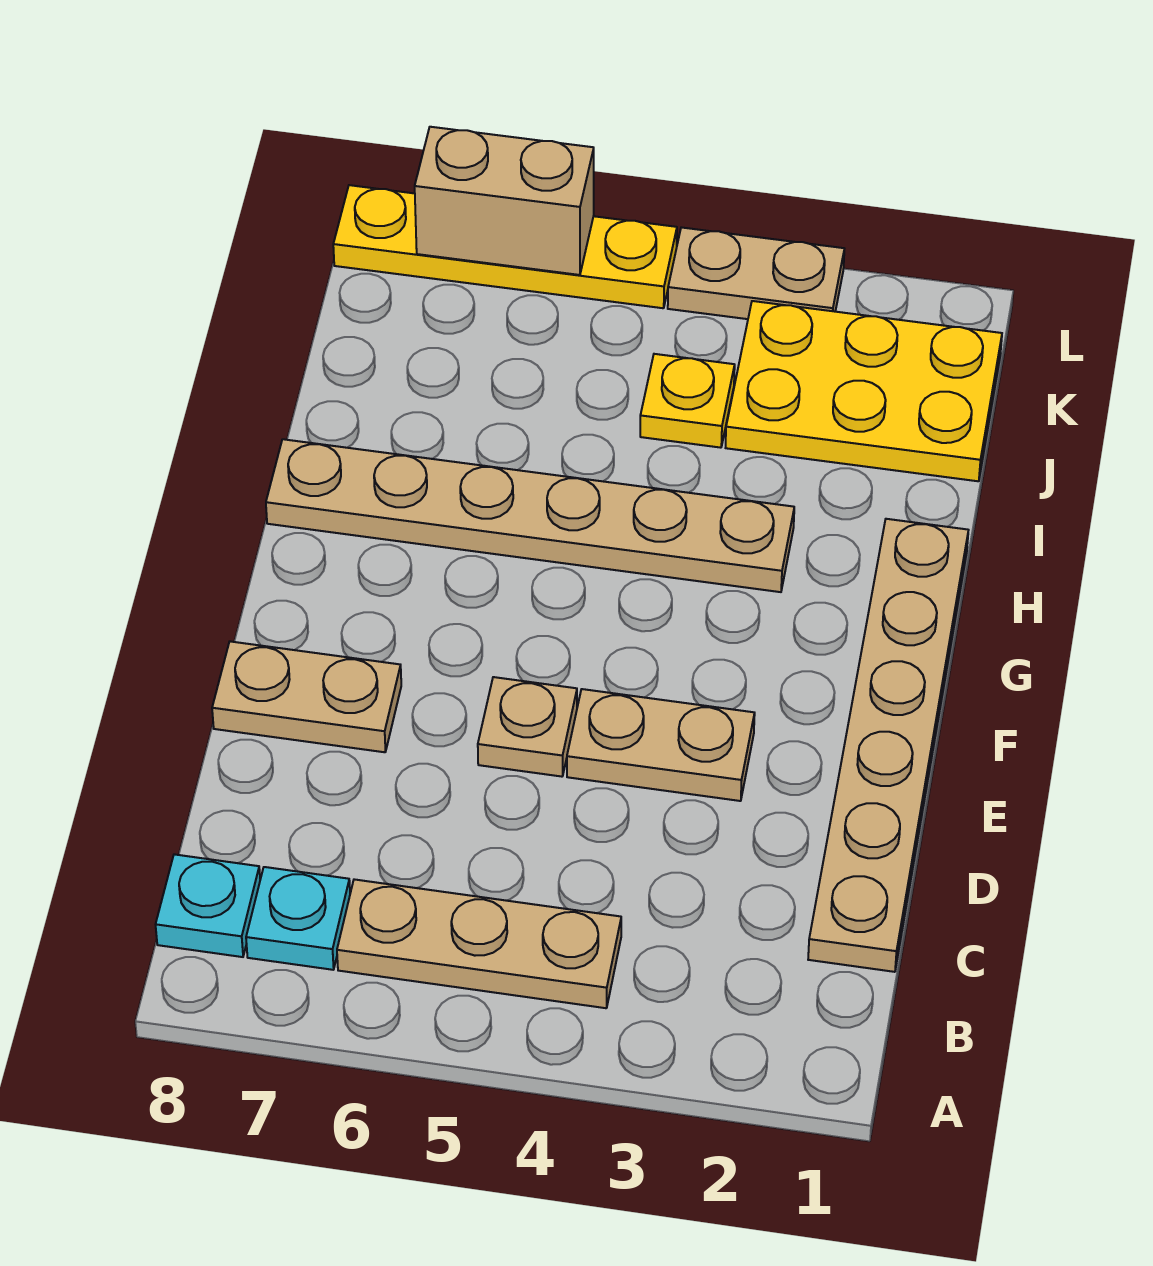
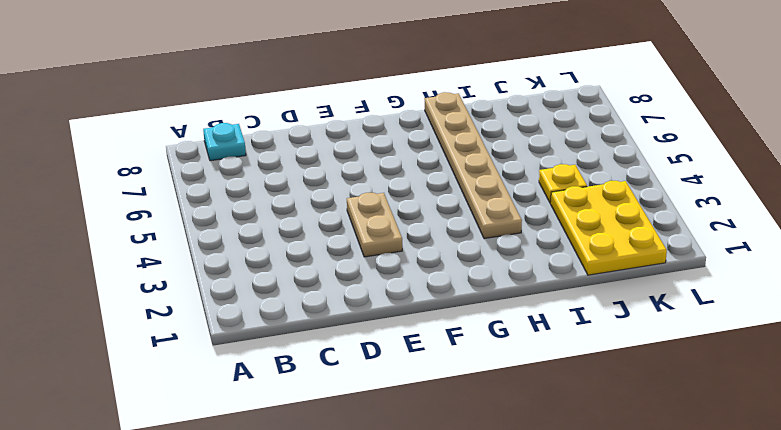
none -> tan 1x3 plate [337,879,621,1008]
none -> cyan 1x1 plate [246,867,350,970]
none -> tan 1x6 plate [808,519,968,972]

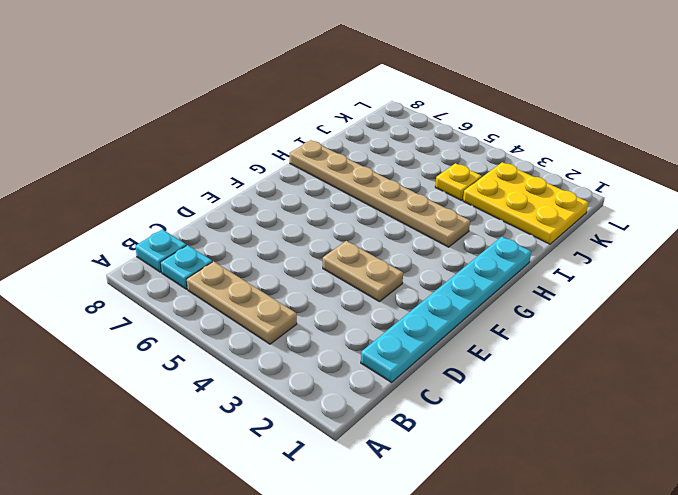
cyan 1x6 plate [361,237,531,382] -> tan 1x6 plate [808,519,968,972]
none -> tan 1x1 plate [478,677,577,777]
none -> tan 1x2 plate [212,641,401,752]
none -> tan 1x2 plate [668,227,844,319]

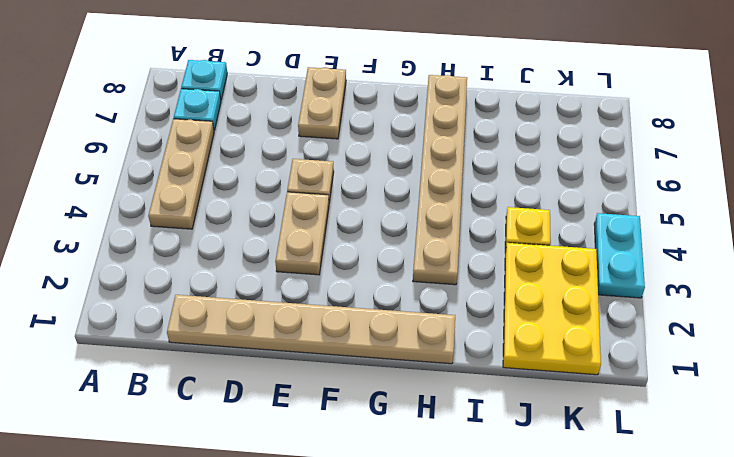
cyan 1x2 plate [594,213,645,298] -> tan 1x2 plate [668,227,844,319]
none -> yellow 1x4 plate [333,185,677,308]
none -> tan 1x2 brick [415,127,594,275]

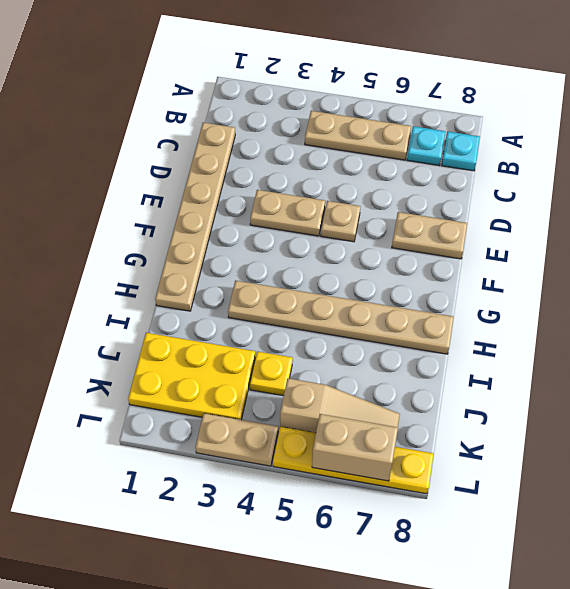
tan 1x3 slope [280,378,400,433] -> none

